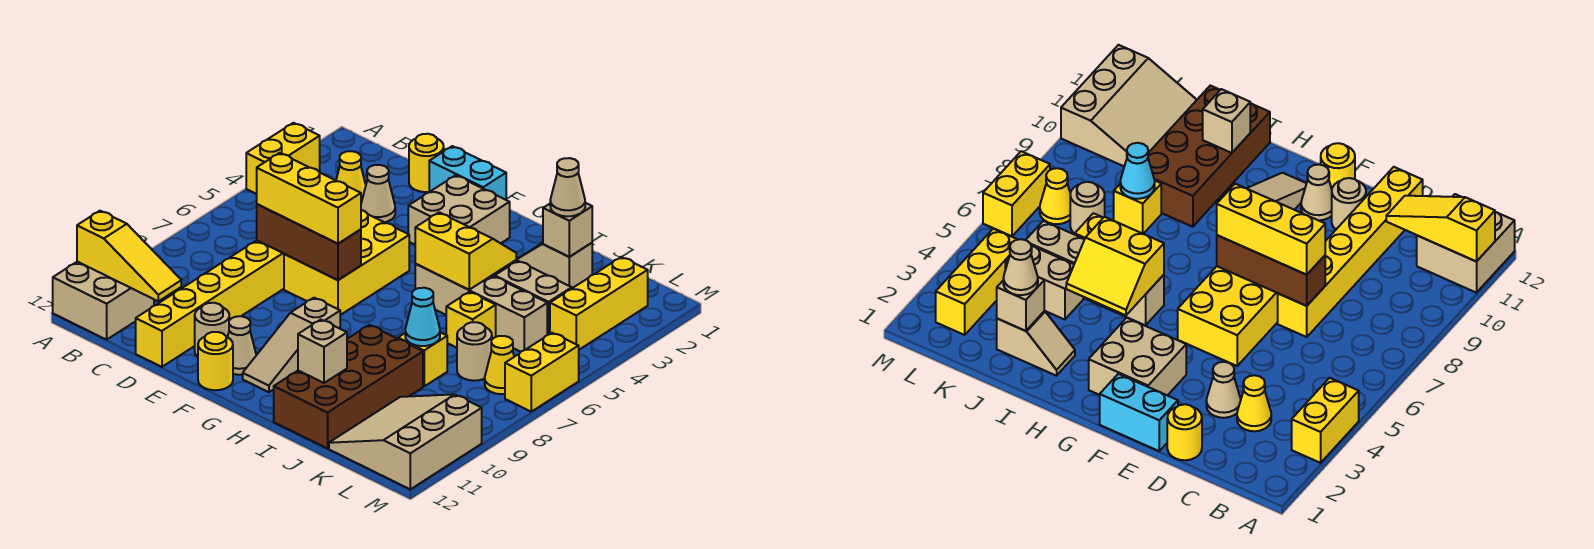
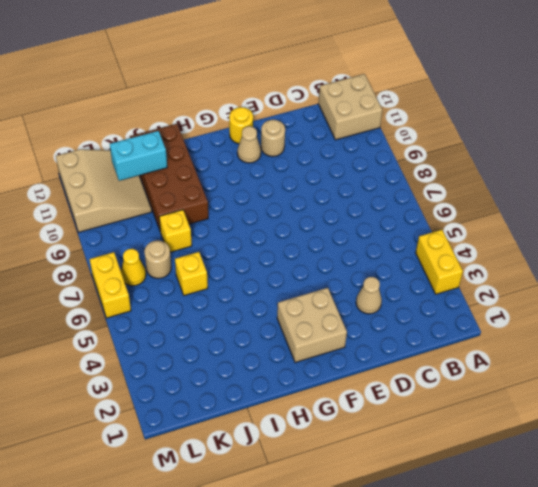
cyan 1x2 brick [110,131,167,181] -> cyan 1x2 brick moved to [429,146,506,200]
none -> yellow 1x1 cone [336,151,366,203]
none -> yellow 1x1 round brick [409,134,444,192]
none -> yellow 1x6 brick [136,240,284,367]
none -> yellow 2x3 brick [284,210,409,315]

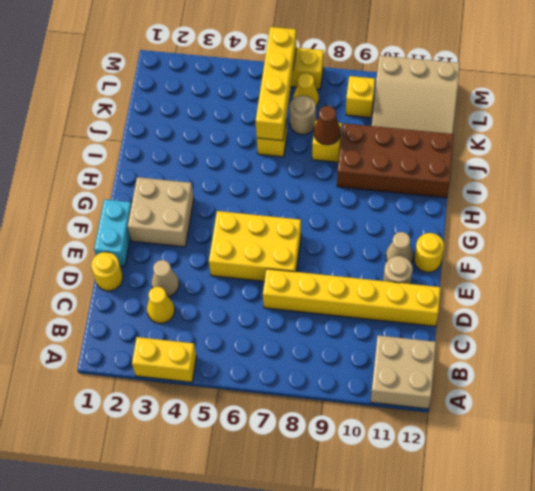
yellow 1x4 brick [256,27,296,140] -> none
brown 1x1 cone [314,106,341,145] -> cyan 1x1 cone [405,288,440,346]
yellow 1x1 brick [346,76,375,118] -> none
none -> tan 1x3 slope [243,298,340,392]
none -> tan 1x4 brick [415,264,547,352]
none -> tan 1x2 slope [516,243,592,288]
none -> tan 1x2 brick [495,261,572,335]

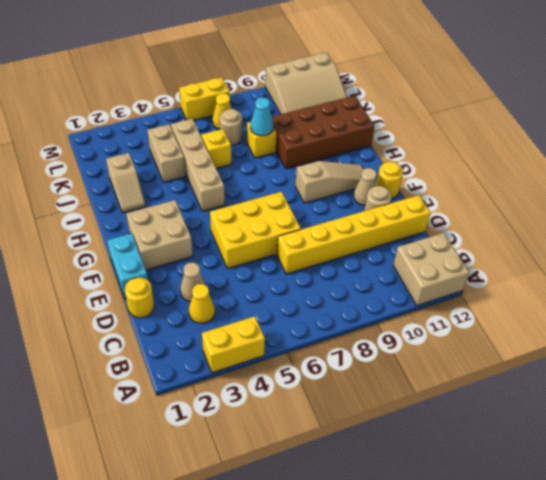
none -> yellow 1x3 brick [550,257,648,350]
none -> yellow 1x3 slope [77,211,181,301]
none -> brown 1x3 brick [257,204,361,280]
none -> yellow 2x2 slope [415,212,516,290]

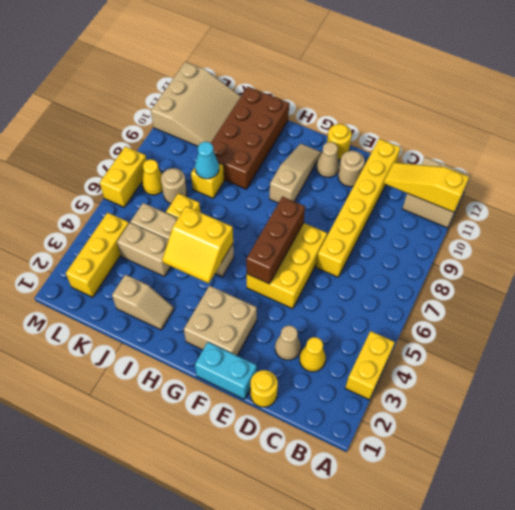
brown 1x3 brick [246,197,305,284] -> brown 1x3 brick turned to [257,204,361,280]
none -> tan 1x1 brick [298,320,347,383]
none -> tan 1x1 brick [543,203,592,257]
none -> yellow 1x3 brick [257,153,361,244]
none -> tan 1x1 cone [550,158,585,216]

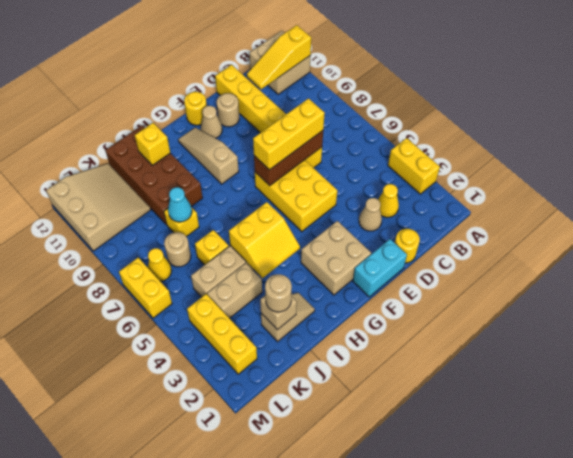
yellow 1x1 brick [135,123,170,165] -> tan 1x1 brick [298,320,347,383]
tan 1x1 round brick [265,274,292,312] -> tan 1x1 cone [550,158,585,216]

